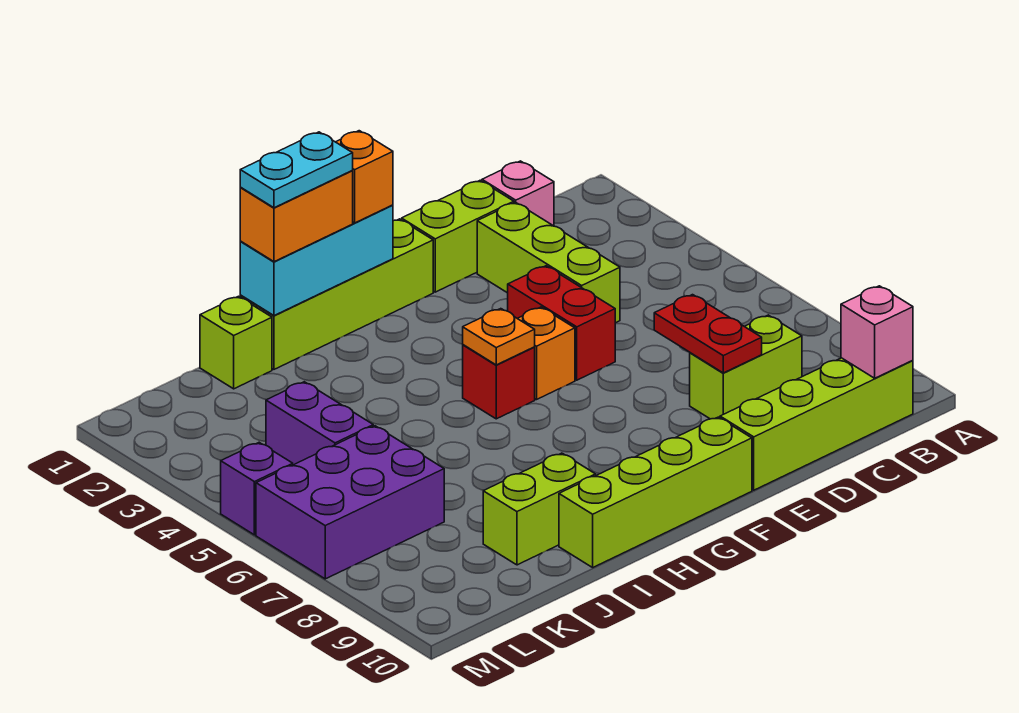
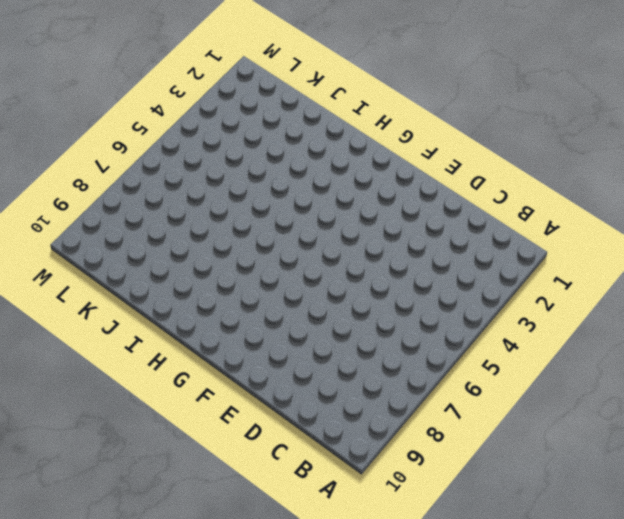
none -> lime 1x4 brick [720,358,913,490]
none -> pink 1x1 brick [482,161,554,226]
none -> lime 1x2 brick [690,315,802,419]

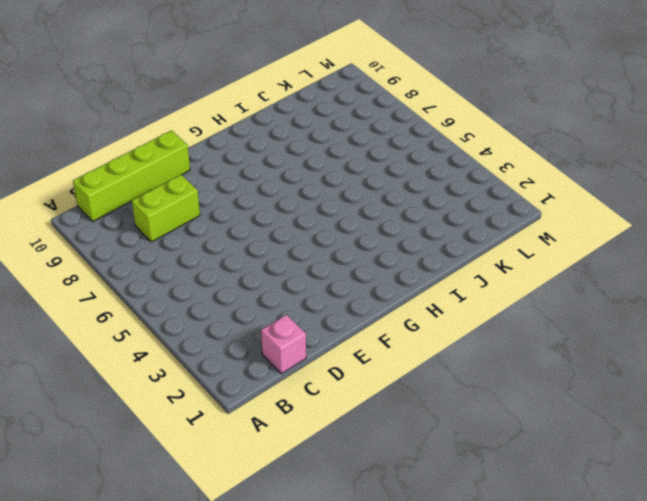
none -> lime 1x2 brick [402,180,514,292]
none -> lime 1x3 brick [477,202,620,323]
none -> red 1x2 brick [508,266,615,380]

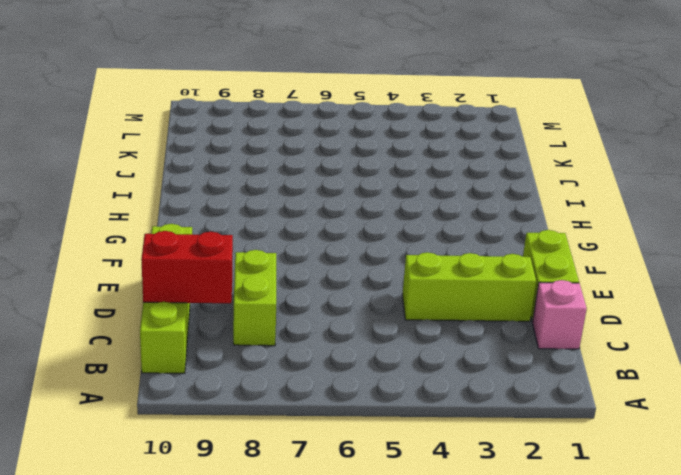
red 1x2 brick [141,231,233,303] -> red 1x2 brick moved to [508,266,615,380]
none -> lime 1x4 brick [240,219,433,369]
none -> orange 1x1 brick [517,307,575,400]
none -> lime 1x4 brick [559,417,752,567]

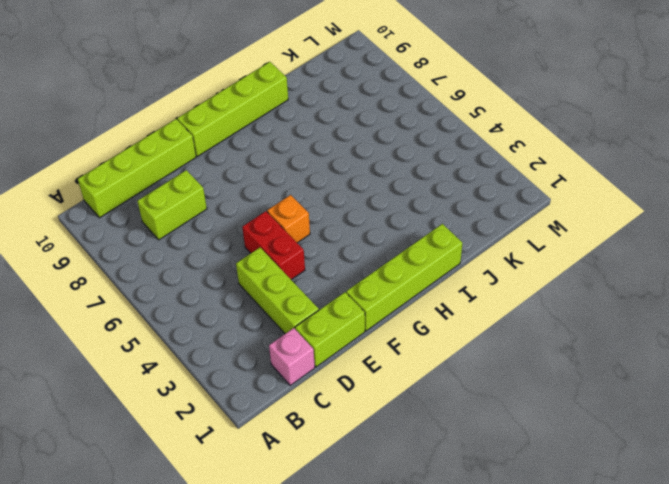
none -> red 1x1 brick [463,345,535,419]
none -> lime 1x2 brick [483,453,596,565]
none -> lime 1x1 brick [200,296,272,389]

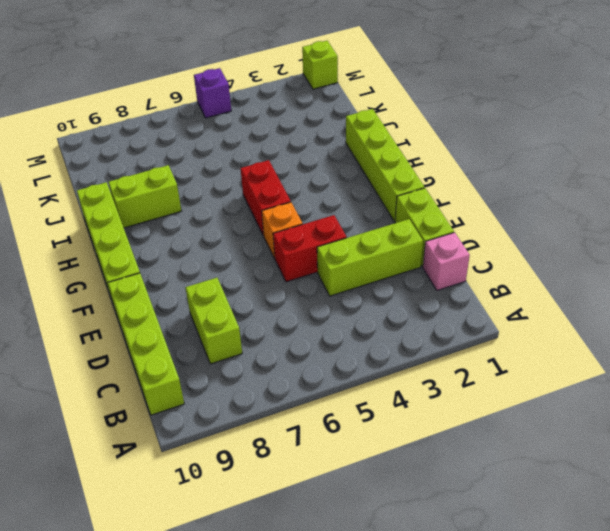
red 1x2 brick [240,160,291,236] -> red 1x1 brick [463,345,535,419]
lime 1x2 brick [108,165,182,228] -> lime 1x2 brick turned to [483,453,596,565]
lime 1x1 brick [302,41,338,89] -> lime 1x1 brick moved to [200,296,272,389]
none -> purple 1x2 brick [266,382,373,465]
none -> purple 2x3 brick [256,426,444,579]
none -> pink 1x1 brick [841,286,913,378]

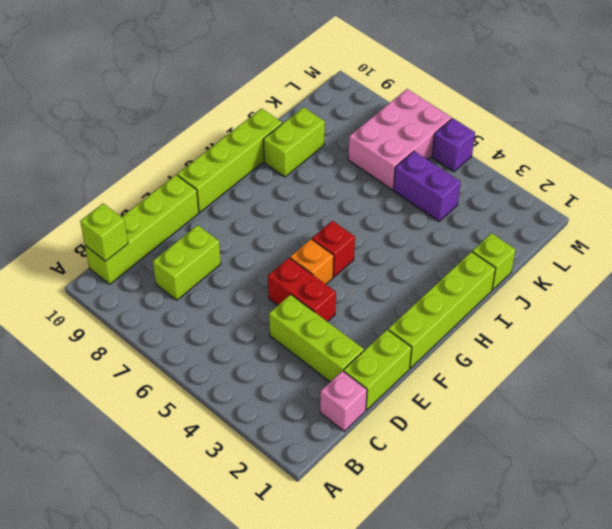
lime 1x1 brick [80,203,128,261] -> pink 1x1 brick [841,286,913,378]
pink 2x3 brick [348,89,452,190] -> purple 2x3 brick [256,426,444,579]
none -> red 1x2 plate [654,295,762,373]
none -> cyan 1x3 brick [240,205,393,316]
none -> orange 1x1 plate [463,309,535,365]

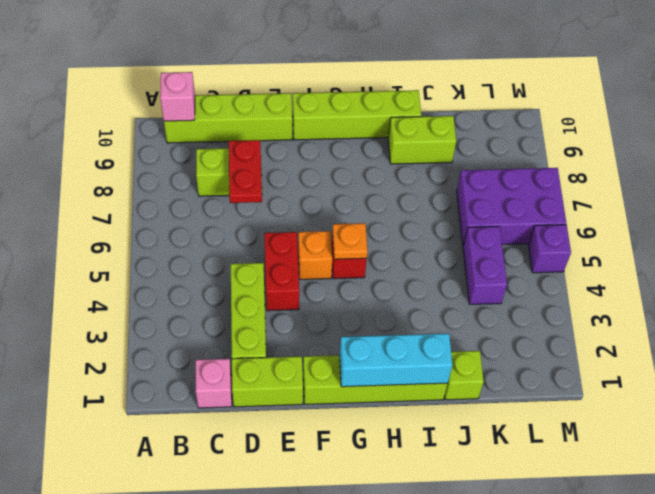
none -> orange 1x1 brick [336,131,393,223]
none -> orange 1x2 brick [240,171,353,262]
none -> cyan 1x2 plate [240,132,353,208]

